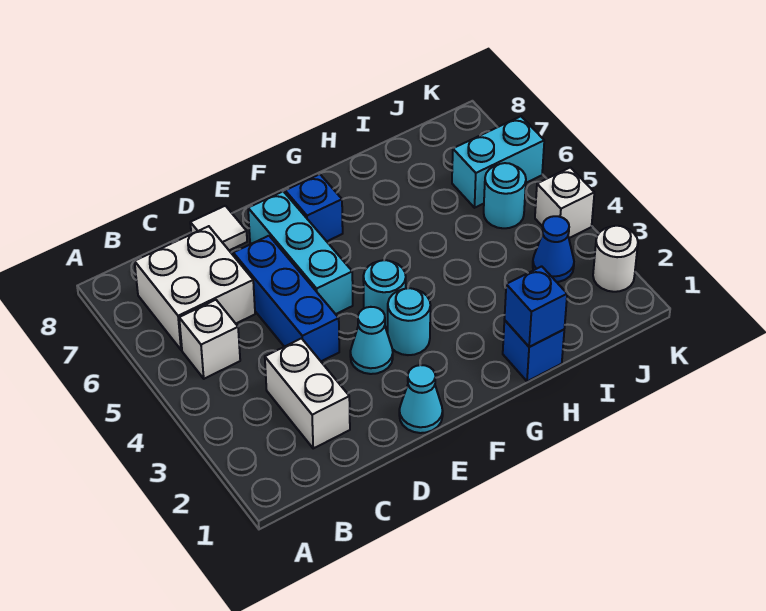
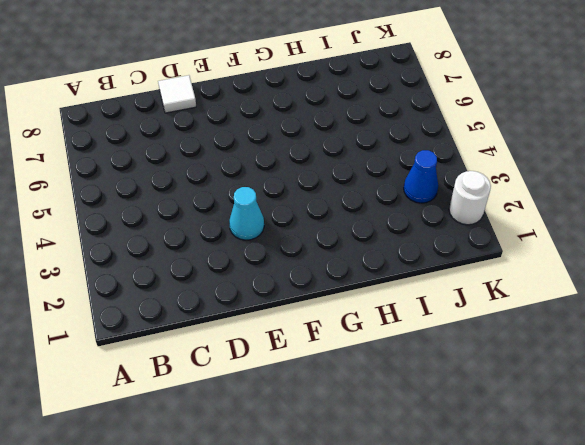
none -> white 1x1 brick [179,300,240,379]
none -> white 2x2 brick [135,226,255,350]
none -> white 1x2 brick [265,338,350,448]

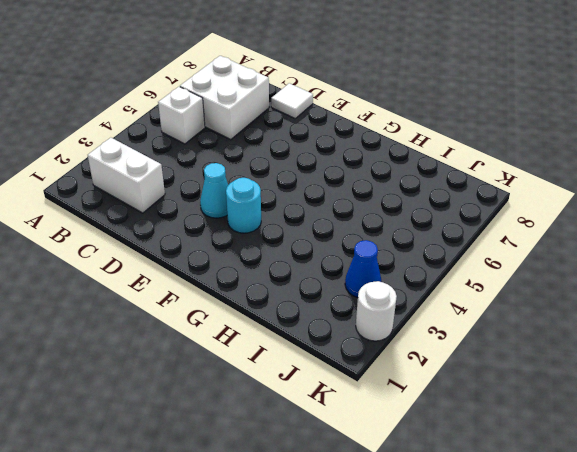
white 1x2 brick [88,138,165,213] -> white 1x2 brick turned to [265,338,350,448]
none -> blue 1x3 brick [233,236,339,361]
none -> cyan 1x1 cone [399,365,443,433]
none -> cyan 1x3 brick [248,191,353,314]

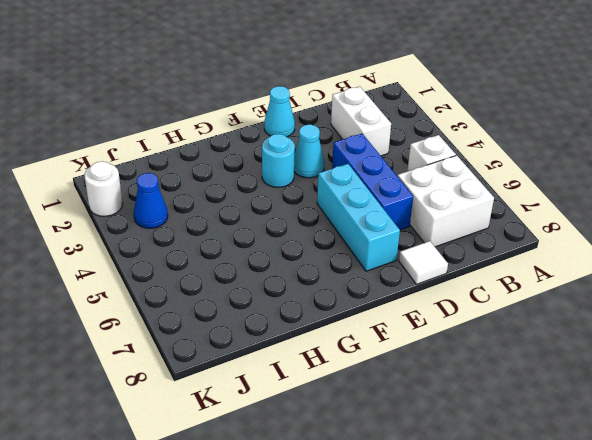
none -> cyan 1x1 round brick [363,260,406,327]
none -> blue 1x1 brick [285,174,343,241]
none -> blue 1x1 brick [503,320,564,381]

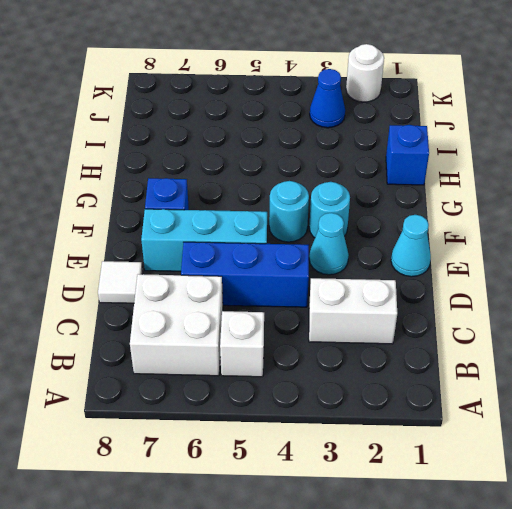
none -> cyan 1x1 round brick [484,163,526,228]
none -> cyan 1x2 brick [452,116,544,208]
none -> white 1x1 brick [535,167,594,238]

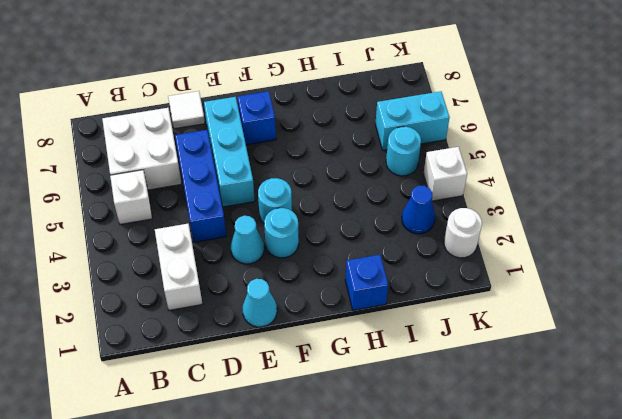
none -> blue 1x1 brick [505,266,567,347]

